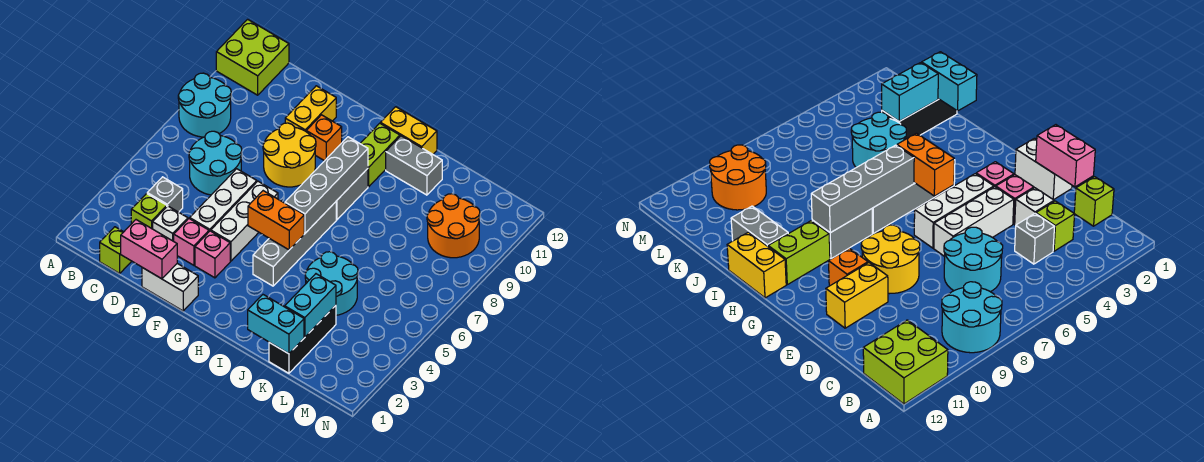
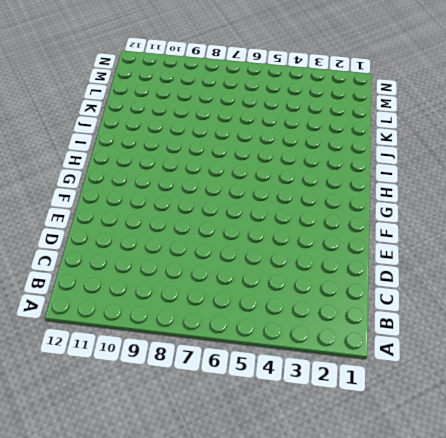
none -> cyan 2x2 round brick [178,73,231,137]
none -> lime 2x2 brick [216,19,289,95]
none -> lime 1x1 brick [100,227,132,273]

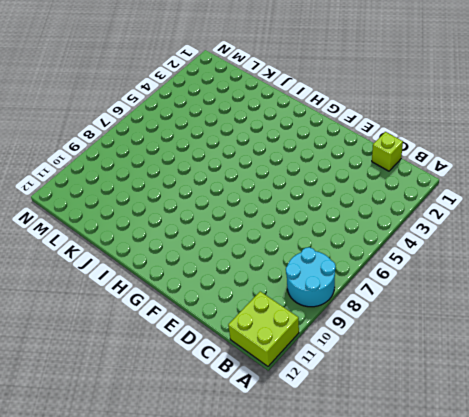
none -> lime 1x1 brick [131,194,167,229]
none -> grey 1x1 brick [147,177,183,212]
none -> cyan 2x2 round brick [189,131,242,195]

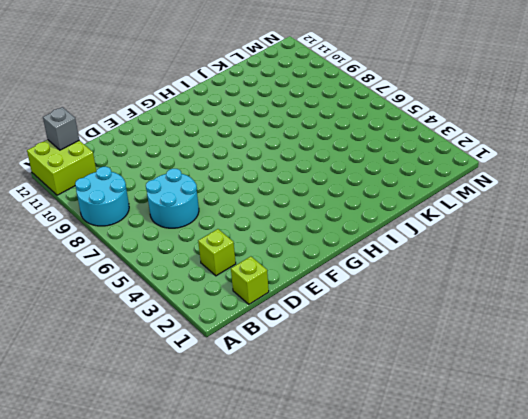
grey 1x1 brick [43,107,79,150] -> grey 1x1 brick moved to [147,177,183,212]
none -> white 1x1 brick [153,206,188,241]
none -> white 1x2 brick [142,264,198,311]
none -> pink 1x1 brick [174,219,209,265]

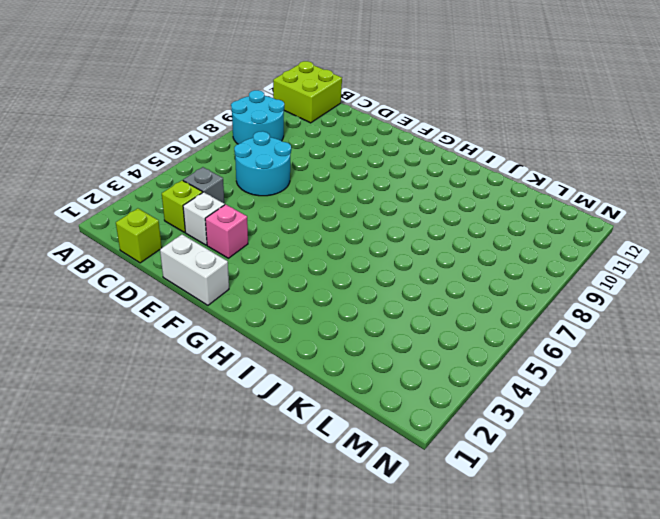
none -> white 1x3 brick [190,169,257,231]
none -> yellow 2x2 round brick [263,123,316,187]
none -> yellow 1x2 brick [285,86,336,131]

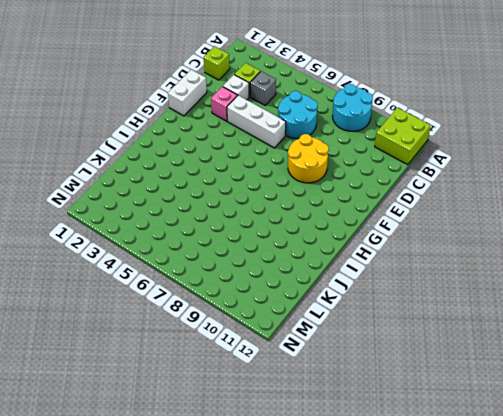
none -> yellow 1x2 brick [285,86,336,131]
none -> pink 1x1 brick [195,231,230,278]
none -> white 1x3 brick [211,181,278,261]

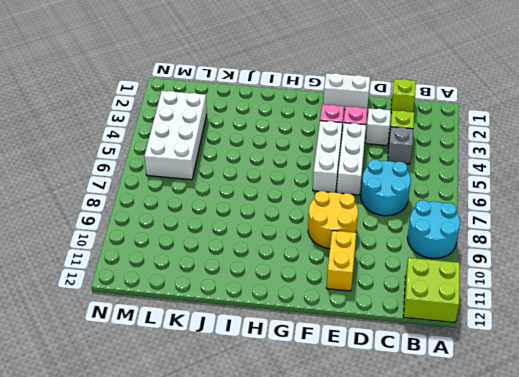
white 2x4 brick [144,91,207,180] -> none
none -> orange 1x1 brick [306,115,342,161]
none -> grey 1x4 brick [253,202,336,286]
none -> grey 1x2 brick [336,169,368,220]

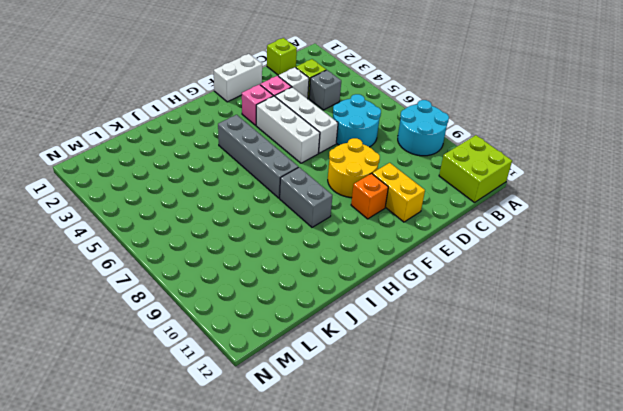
none -> lime 1x2 brick [360,123,400,187]
none -> yellow 1x2 brick [380,107,437,154]
none -> grey 1x2 brick [386,136,442,195]

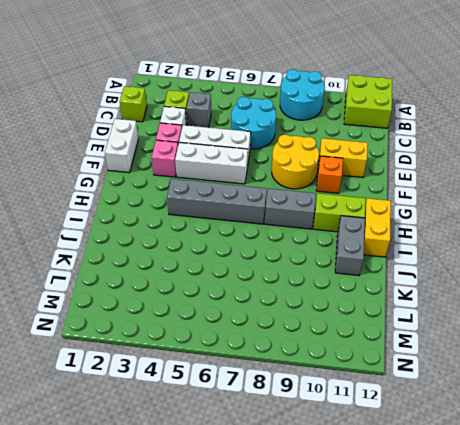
none -> cyan 2x2 round brick [305,252,358,315]
none -> black 1x3 brick [269,305,336,373]
none -> orange 2x2 round brick [427,194,480,258]

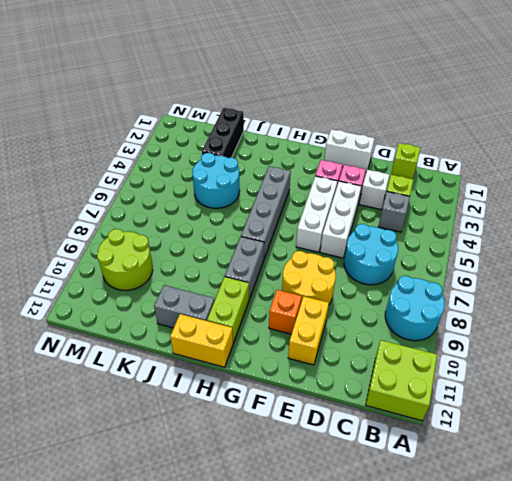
lime 2x2 round brick [97,229,153,290] -> orange 2x2 round brick [427,194,480,258]
none -> pink 1x2 brick [121,220,177,279]
none -> orange 1x2 brick [248,191,304,250]
none -> grey 1x4 brick [285,137,368,233]

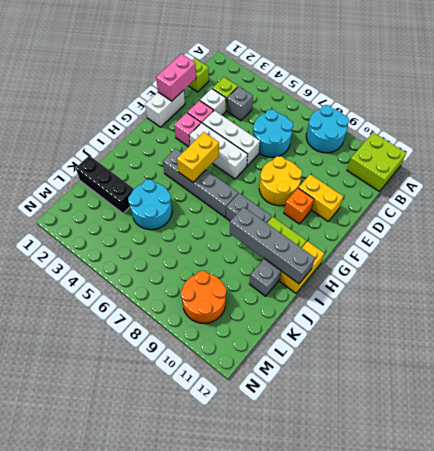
yellow 1x2 brick [177,132,219,182] -> orange 1x2 brick [248,191,304,250]
grey 1x4 brick [230,207,315,284] -> grey 1x4 brick moved to [285,137,368,233]
none -> cyan 1x2 brick [248,295,304,354]
none -> cyan 1x2 brick [285,274,336,337]

